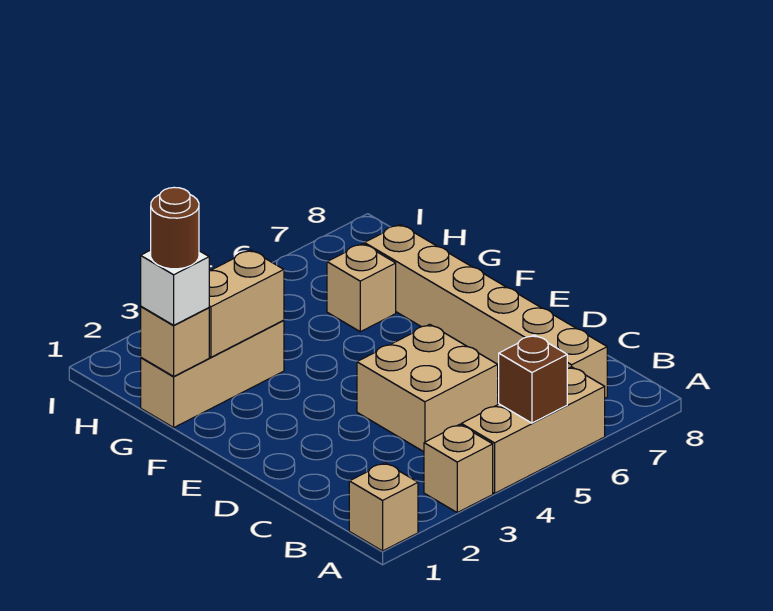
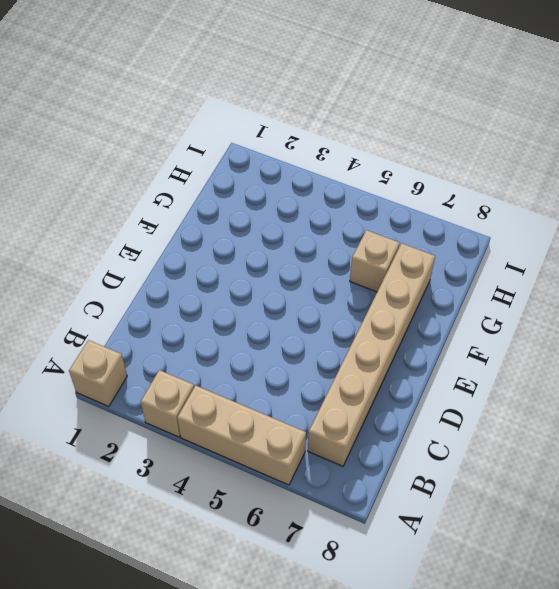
none -> tan 2x2 brick [357,324,498,452]
none -> tan 1x3 brick [141,320,284,427]
none -> brown 1x1 brick [499,335,567,423]

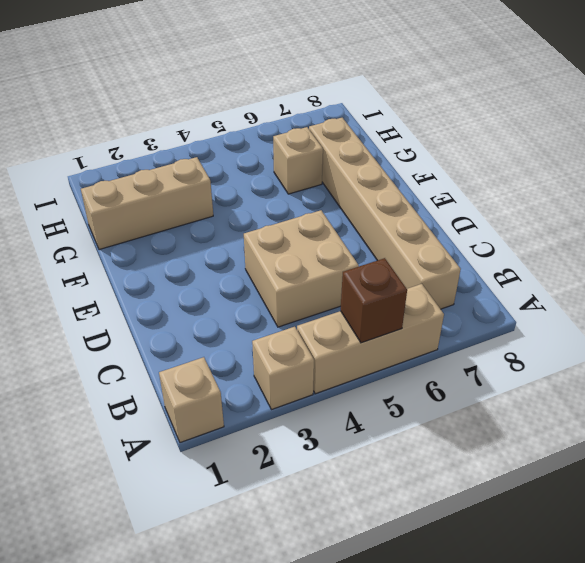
none -> tan 1x1 brick [141,307,209,376]
none -> tan 1x2 brick [209,250,284,357]
none -> white 1x1 brick [141,250,209,325]

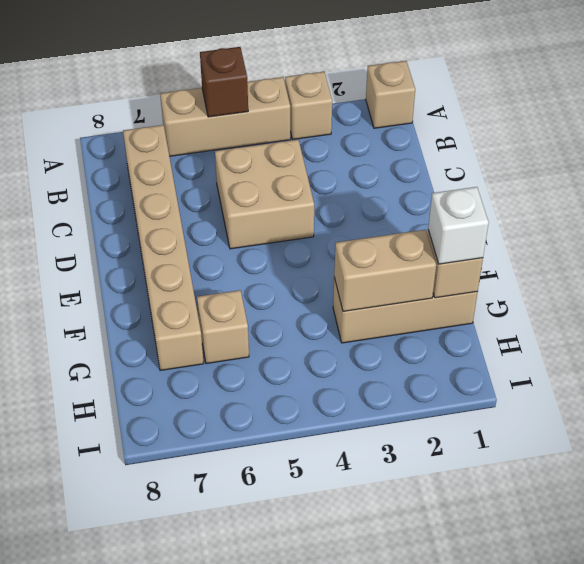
none -> brown 1x1 round brick [151,187,199,269]

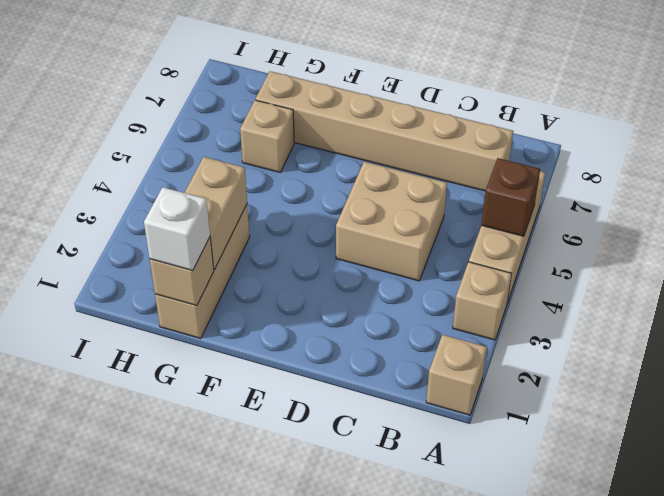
none -> brown 1x1 round brick [151,187,199,269]

